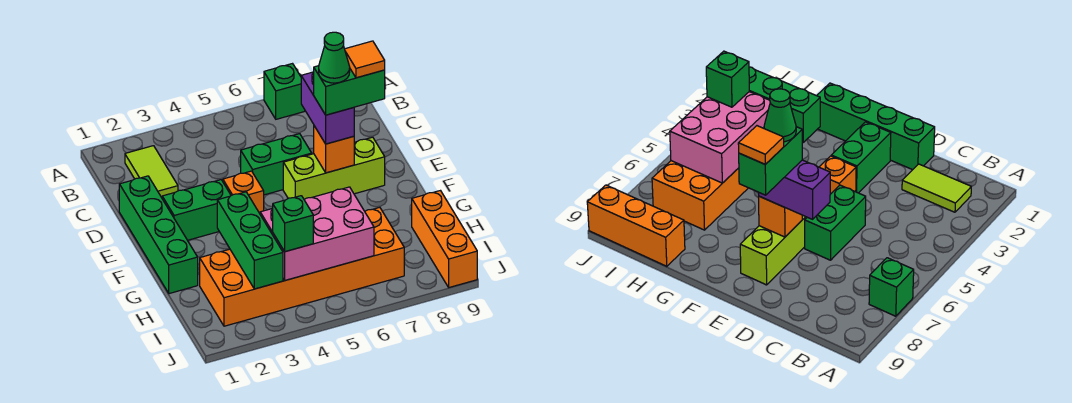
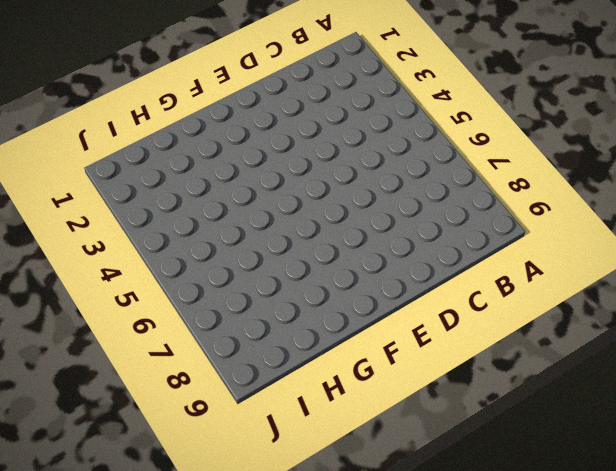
none -> green 1x1 brick [264,64,305,119]
none -> lime 1x2 tile [125,146,178,198]
none -> green 1x4 brick [119,176,198,294]

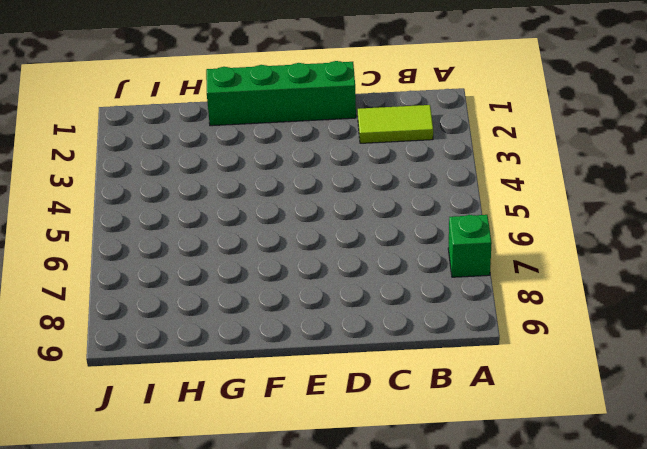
none -> green 1x2 brick [241,134,312,195]
none -> green 1x2 brick [162,180,231,240]
none -> orange 1x1 brick [223,171,264,213]

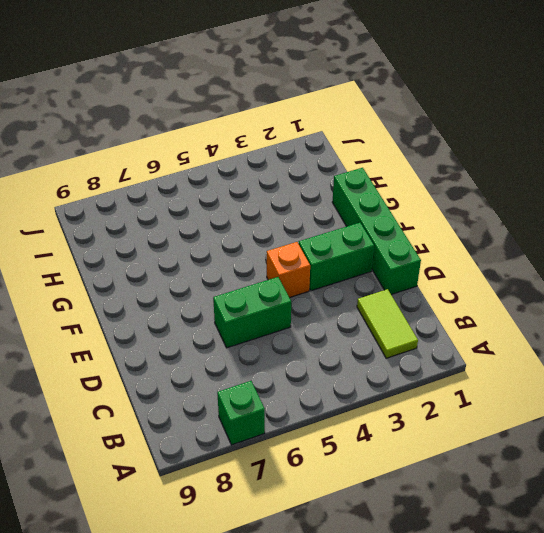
none -> lime 1x3 brick [283,137,385,199]
none -> orange 2x6 brick [200,207,404,326]
none -> orange 1x3 brick [412,191,477,287]

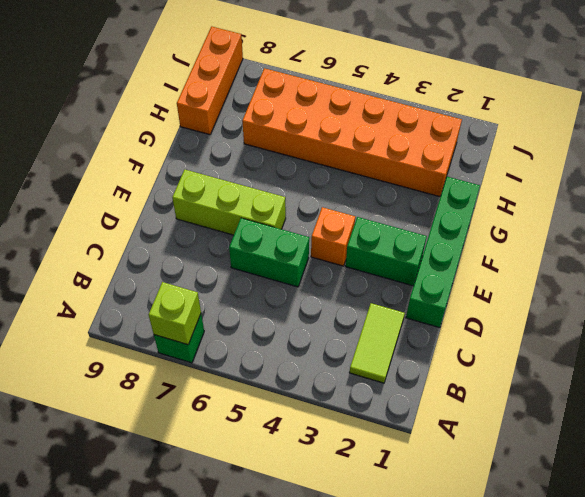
lime 1x1 brick [149,282,201,345] -> none
none -> orange 1x1 brick [314,126,354,173]
none -> green 1x3 brick [217,192,283,289]
none -> pink 2x3 brick [260,187,374,280]

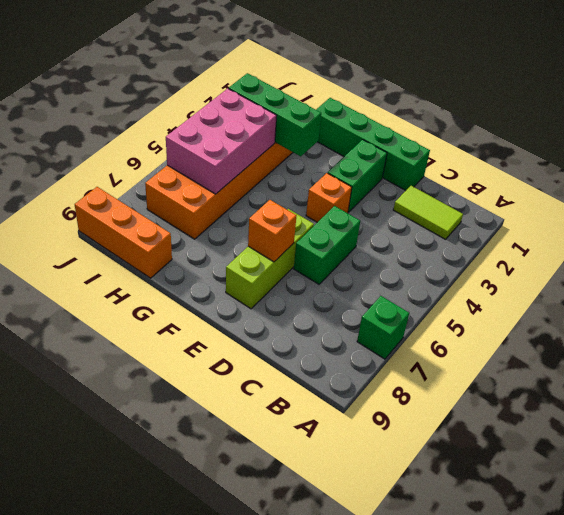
none -> purple 1x2 brick [301,72,354,144]
none -> green 1x1 brick [273,196,313,252]
none -> green 1x2 brick [314,66,385,115]

